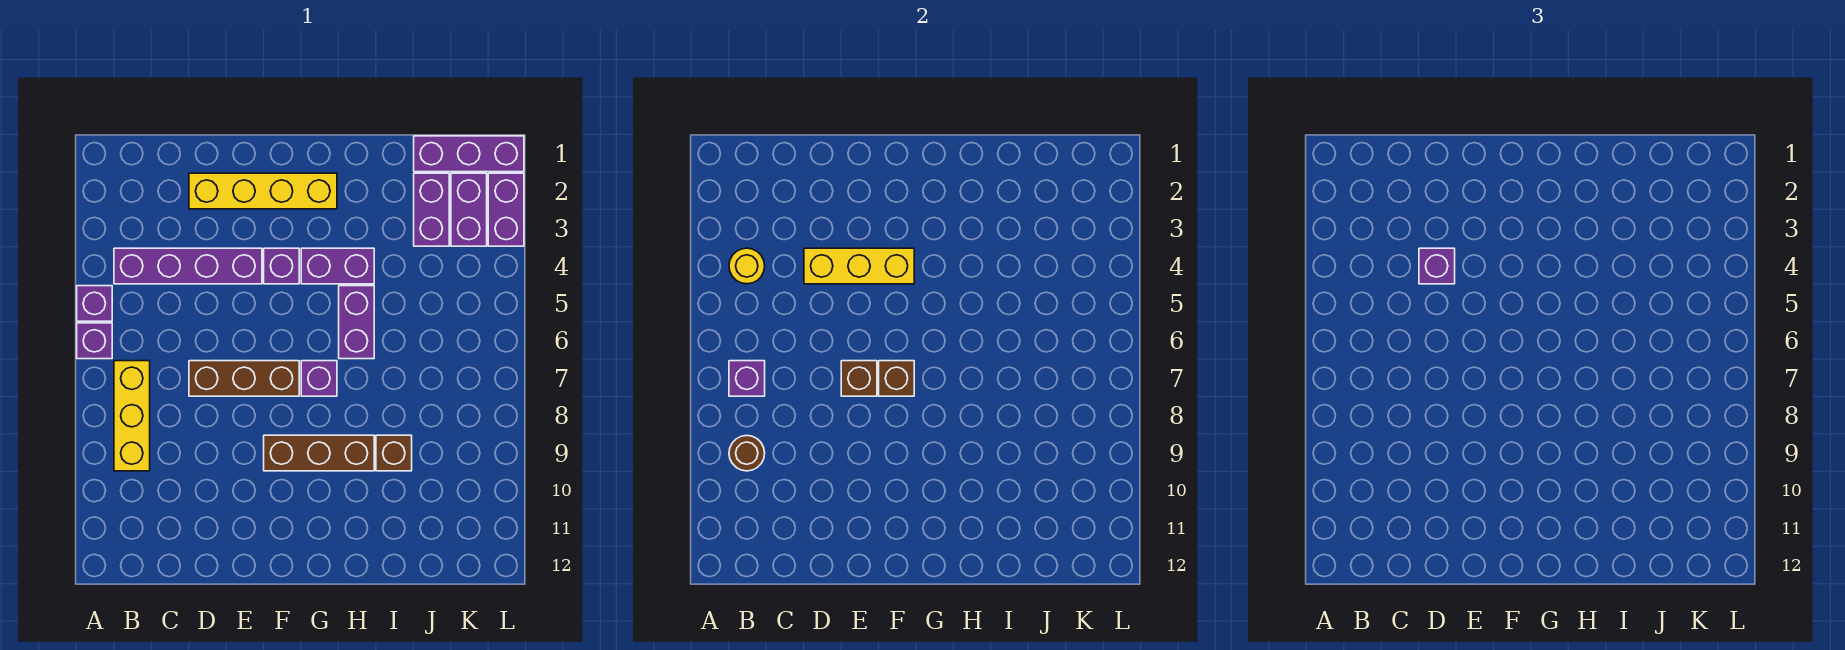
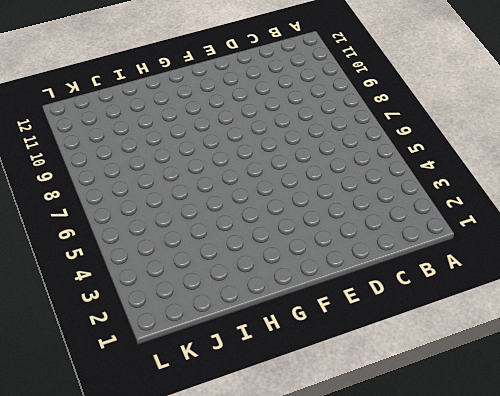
none -> purple 1x1 brick [77,286,112,321]
none -> purple 1x1 brick [77,323,112,359]
none -> purple 1x4 brick [114,248,262,284]

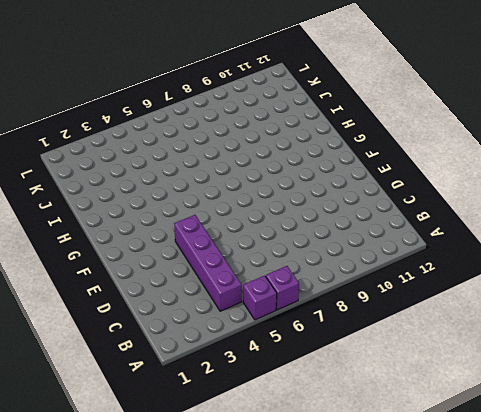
none -> yellow 1x3 brick [114,361,150,471]
none -> yellow 1x4 brick [189,173,337,209]
none -> brown 1x3 brick [189,361,299,396]

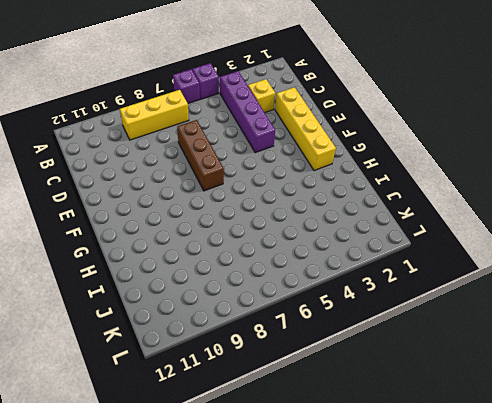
yellow 1x1 brick [248,79,275,112] -> none
none -> purple 1x1 brick [264,248,299,284]
none -> brown 1x3 brick [264,435,374,471]
none -> purple 1x2 brick [301,248,374,284]

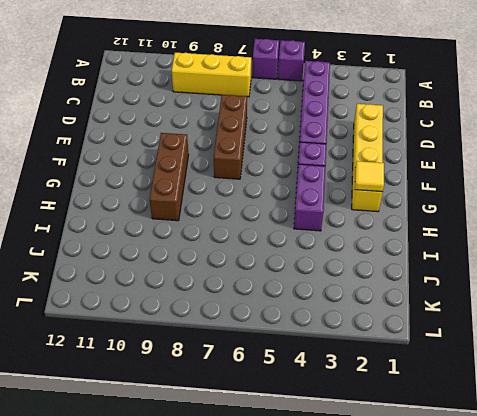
yellow 1x1 tile [355,161,384,192] -> none
none -> purple 1x1 brick [301,361,337,396]
none -> purple 1x2 brick [339,286,374,359]
none -> brown 1x1 brick [376,435,412,471]

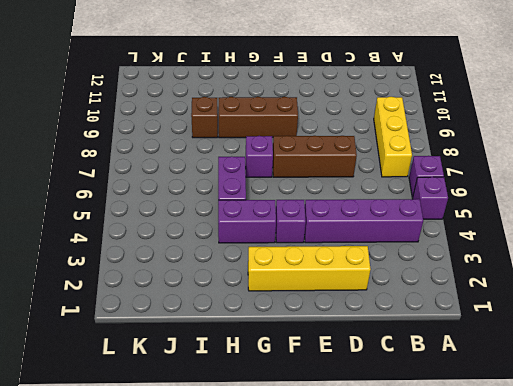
none -> purple 1x3 brick [414,136,524,172]
none -> purple 1x2 brick [414,173,449,246]
none -> purple 1x2 brick [451,173,487,246]

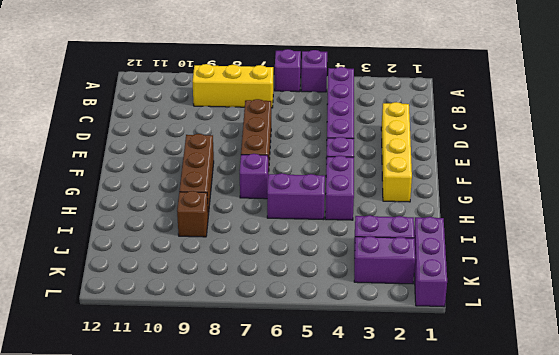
none -> purple 1x2 brick [488,173,524,246]
none -> yellow 1x1 round brick [729,248,765,284]
none -> purple 1x1 brick [729,361,765,396]

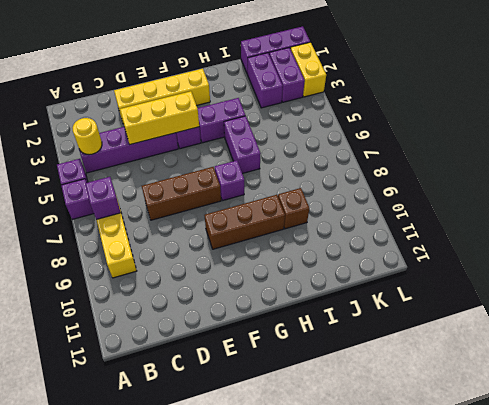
yellow 1x2 brick [290,42,326,97] -> purple 1x2 brick [488,173,524,246]
none -> brown 1x1 round brick [729,435,765,471]
none -> brown 1x1 brick [841,361,877,396]
none -> brown 1x1 brick [879,361,914,396]

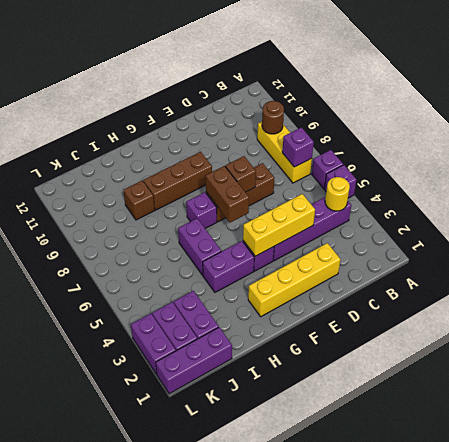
brown 1x2 brick [206,166,249,222] -> brown 1x1 brick [879,361,914,396]
none -> purple 1x1 brick [1419,248,1455,284]

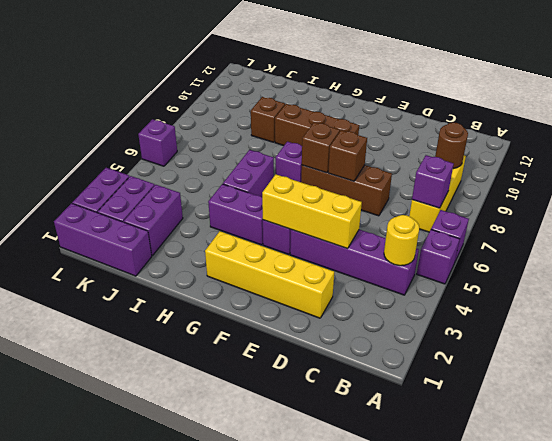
purple 1x1 brick [138,119,177,166] -> purple 1x1 brick moved to [1419,248,1455,284]

